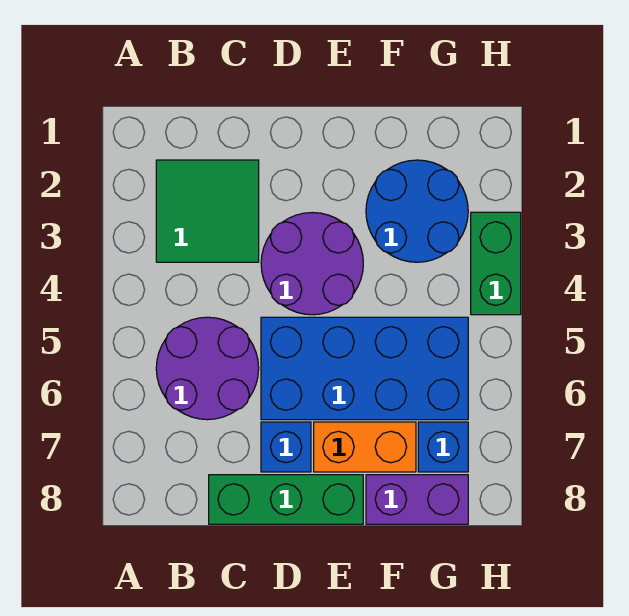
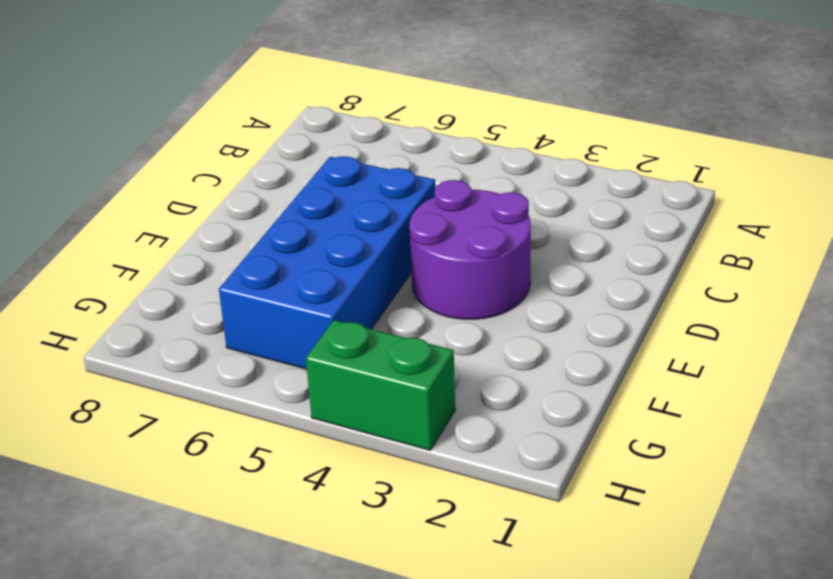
none -> green 2x2 tile [156,160,259,262]
none -> purple 2x2 round brick [156,317,259,420]

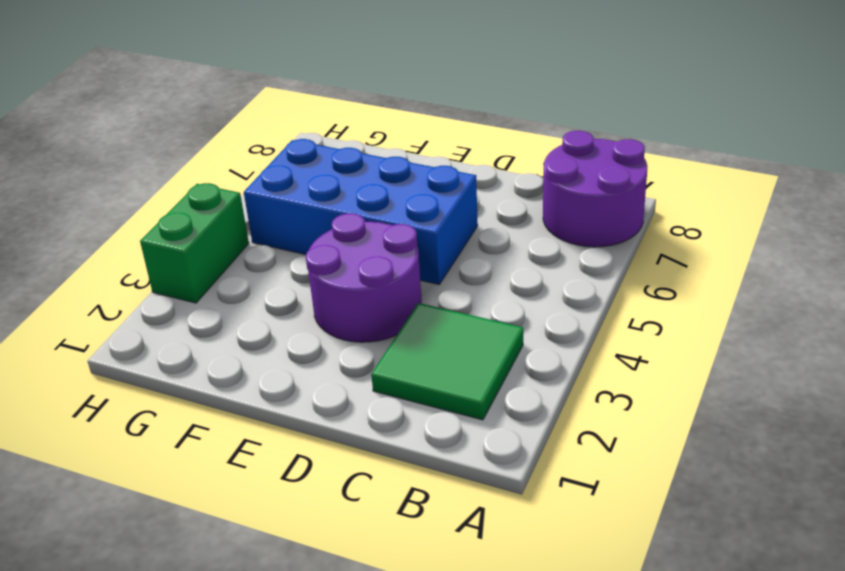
purple 2x2 round brick [543,131,647,247] -> purple 2x2 round brick moved to [156,317,259,420]
none -> green 1x3 brick [209,475,363,524]
none -> blue 1x1 brick [261,422,311,472]

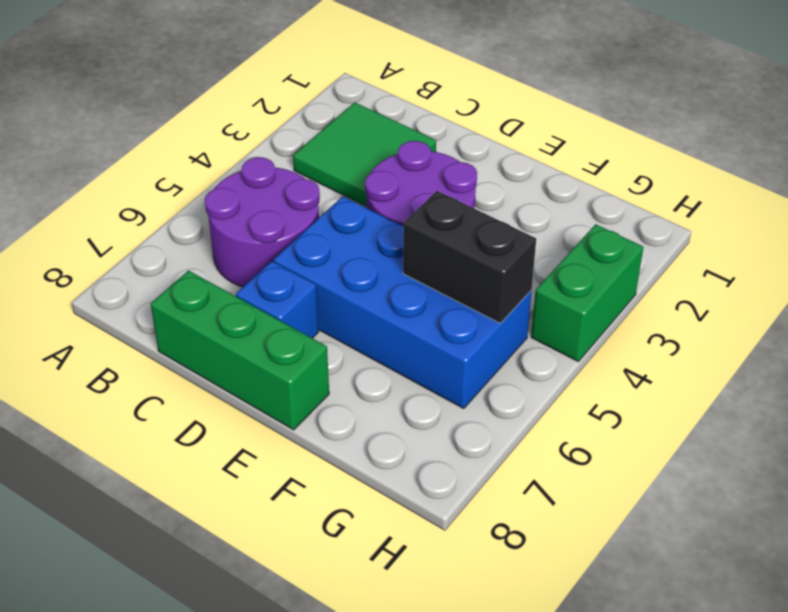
black 1x2 brick [403,191,536,323] -> none
none -> orange 1x2 brick [314,422,416,472]
none -> blue 2x2 round brick [366,160,468,262]

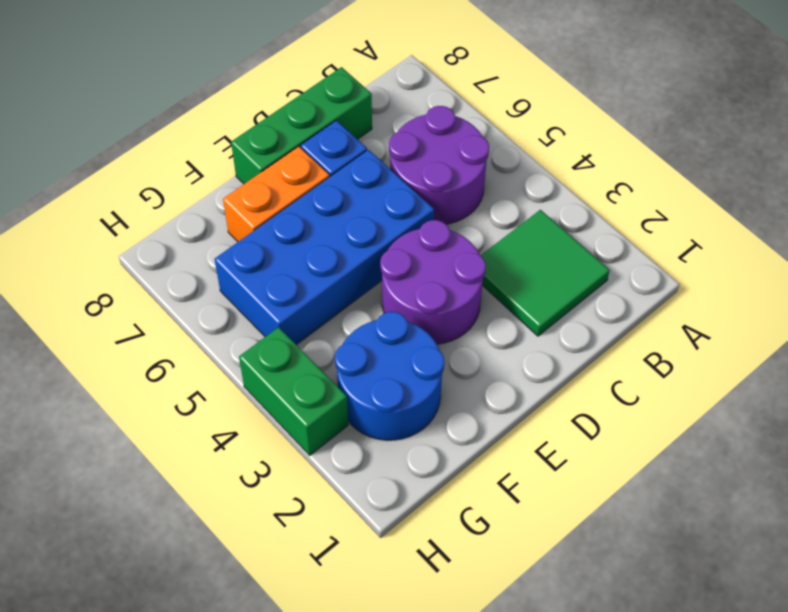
none -> purple 1x2 brick [366,475,468,524]
none -> blue 1x1 brick [418,422,468,472]

